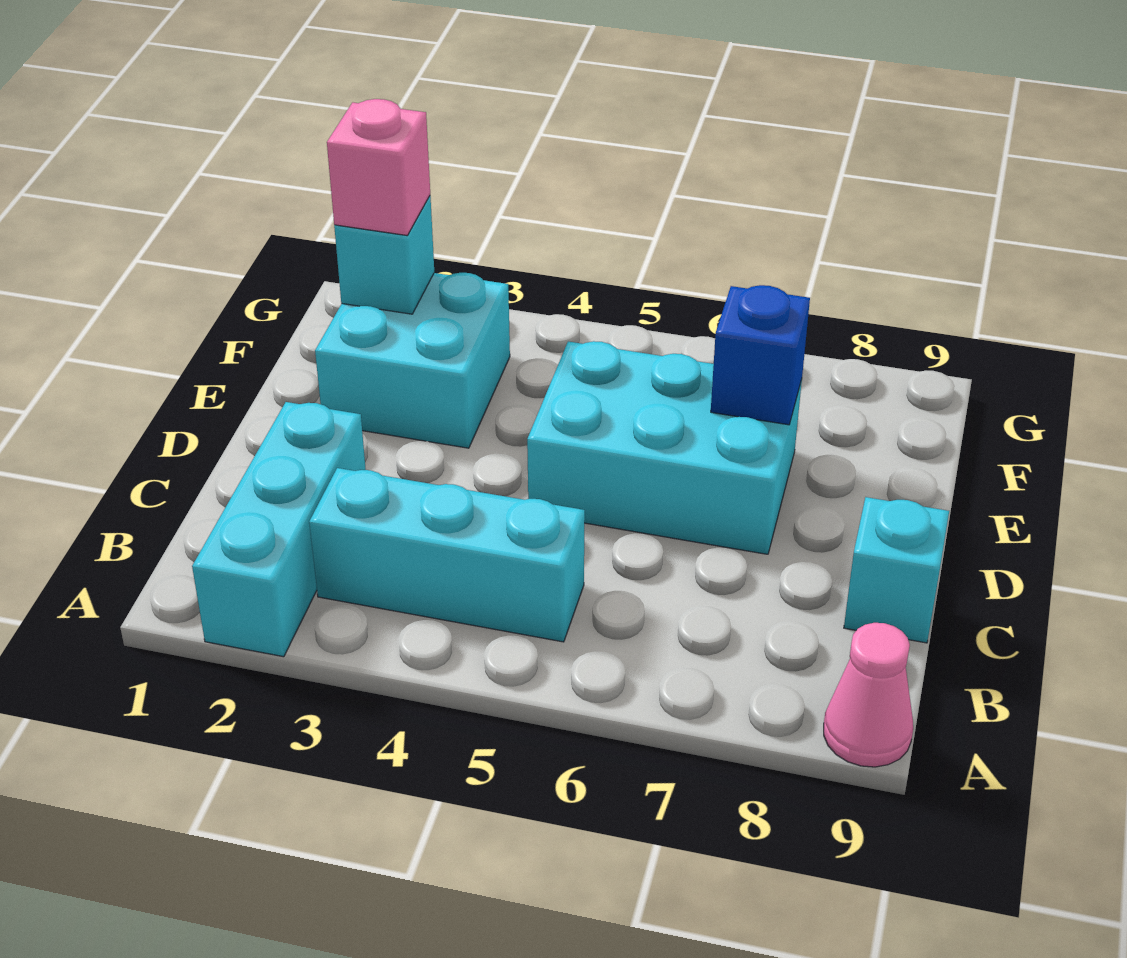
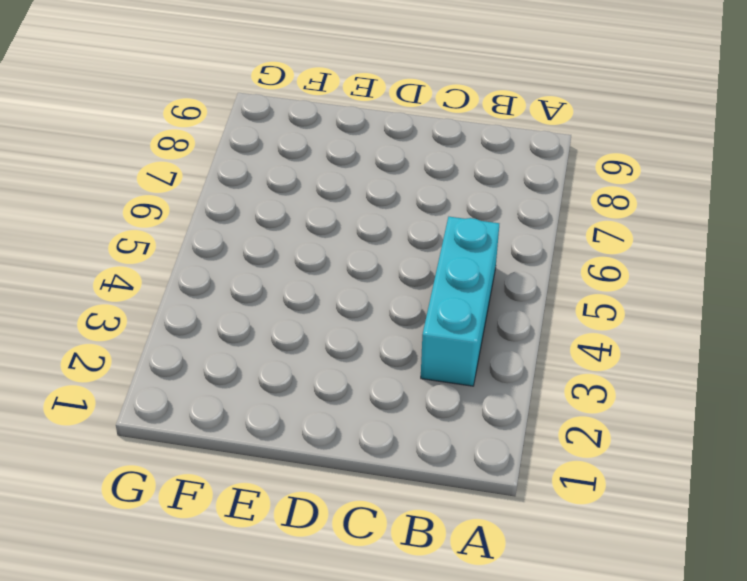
none -> cyan 1x3 brick [192,402,366,657]
none -> pink 1x1 cone [824,623,913,767]

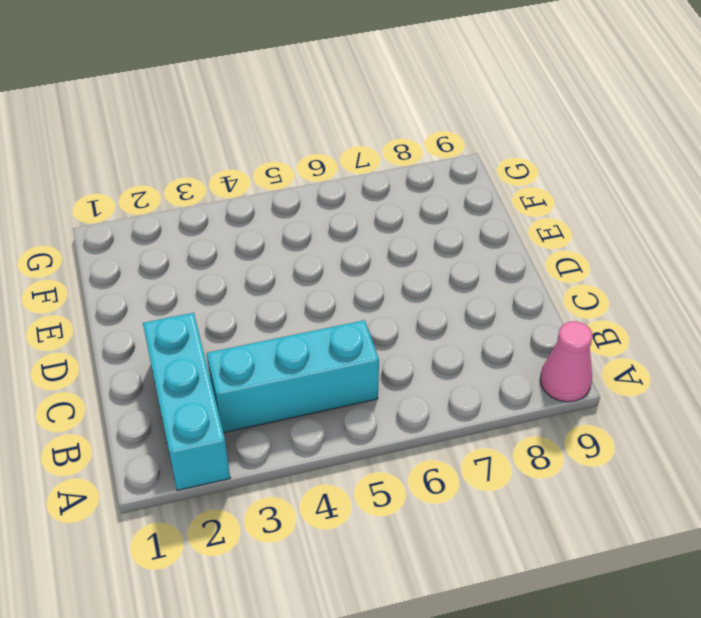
none -> cyan 1x1 brick [844,497,949,643]
none -> cyan 2x3 brick [527,341,802,554]

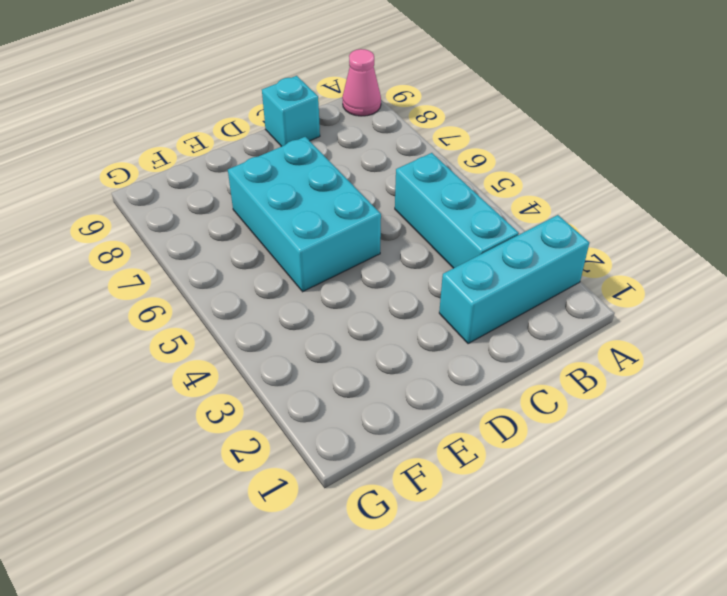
none -> cyan 2x2 brick [315,273,510,448]
none -> blue 1x1 brick [711,285,810,425]

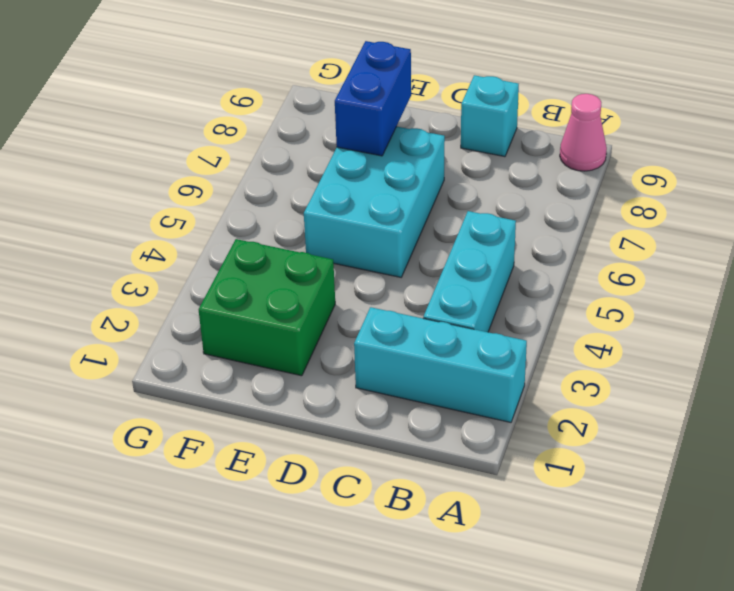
green 2x2 brick [199,239,335,376] -> cyan 2x2 brick [315,273,510,448]
blue 1x2 brick [335,41,411,156] -> blue 1x1 brick [711,285,810,425]
none -> cyan 1x1 brick [334,196,434,314]
none -> pink 1x1 brick [327,99,430,235]

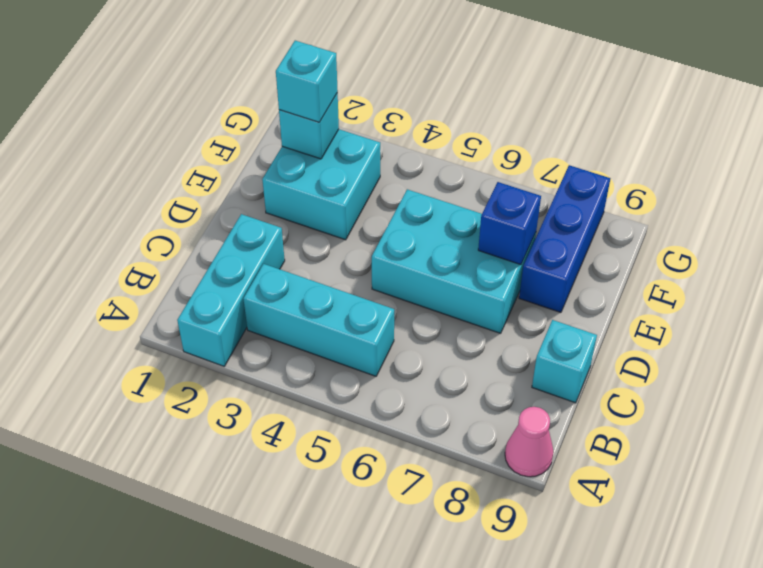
blue 1x3 brick [519,165,610,312] -> none
cyan 1x1 brick [276,41,338,122] -> pink 1x1 brick [327,99,430,235]

